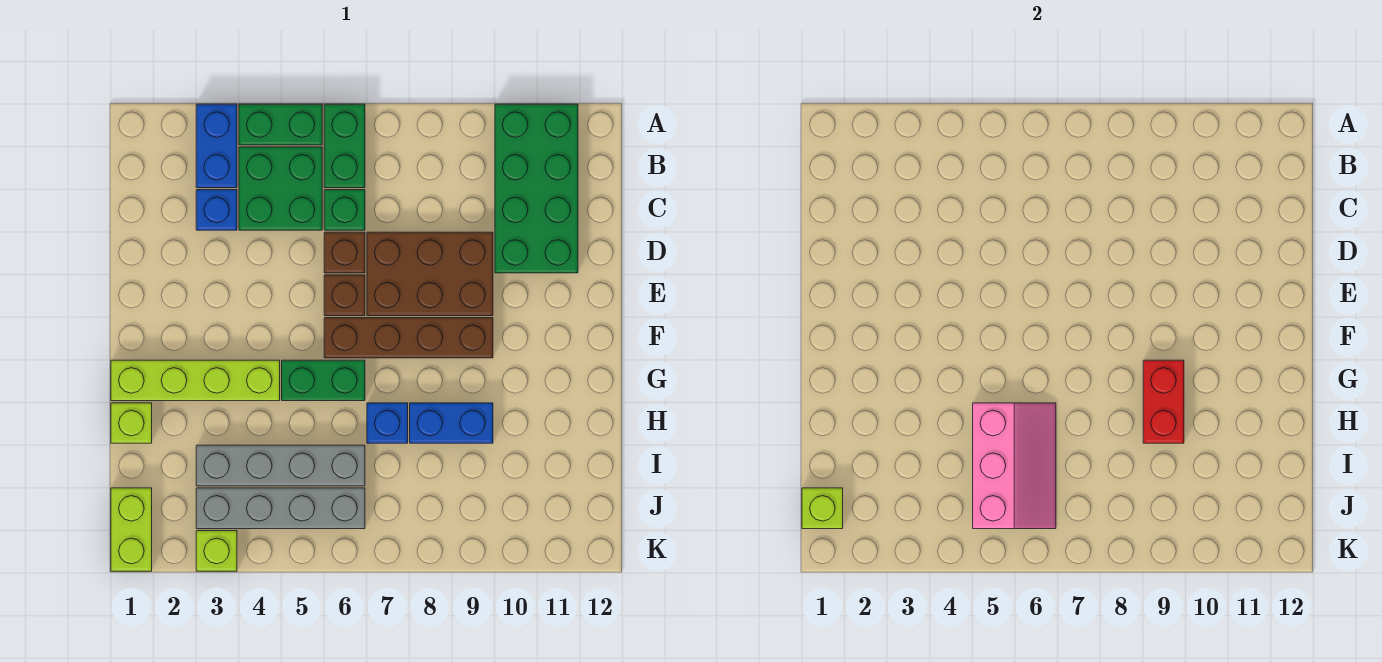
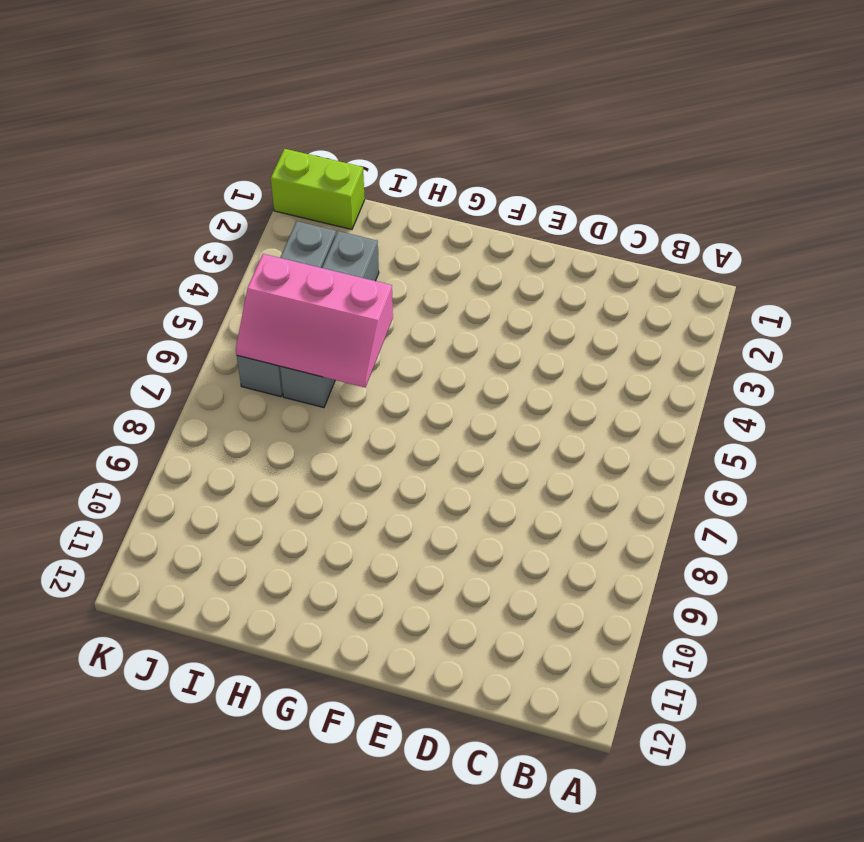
none -> blue 1x2 brick [196,104,237,188]
none -> green 1x2 brick [239,104,322,145]
none -> green 1x2 brick [324,104,365,188]

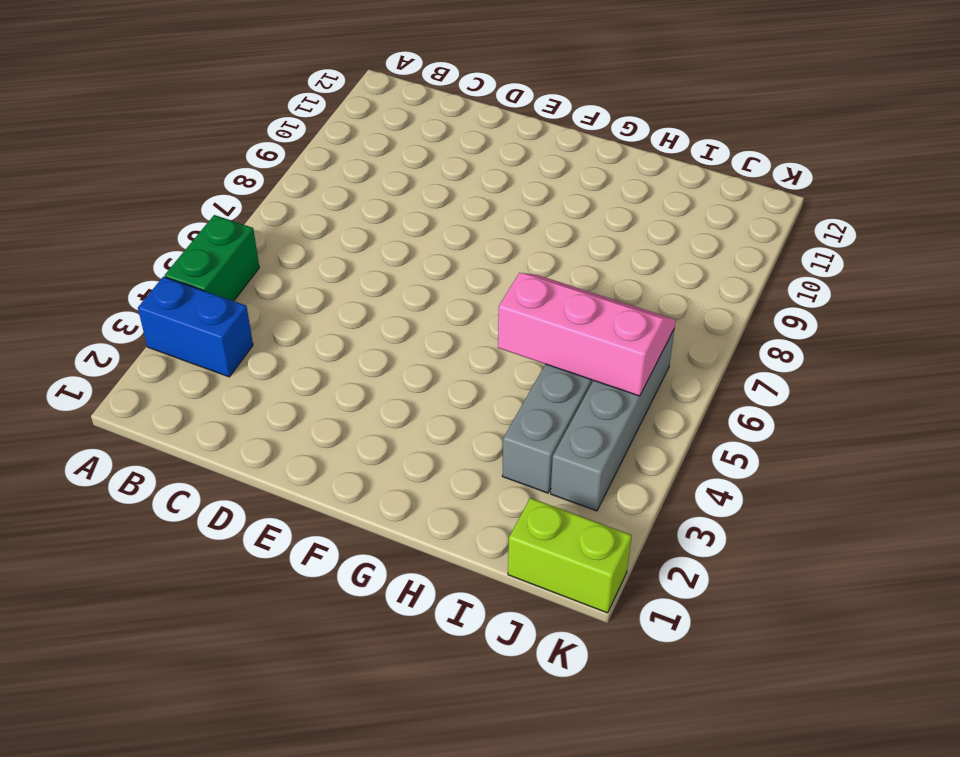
none -> green 1x2 brick [324,104,365,188]
none -> green 2x4 brick [495,104,578,273]
none -> green 2x2 brick [239,147,322,230]

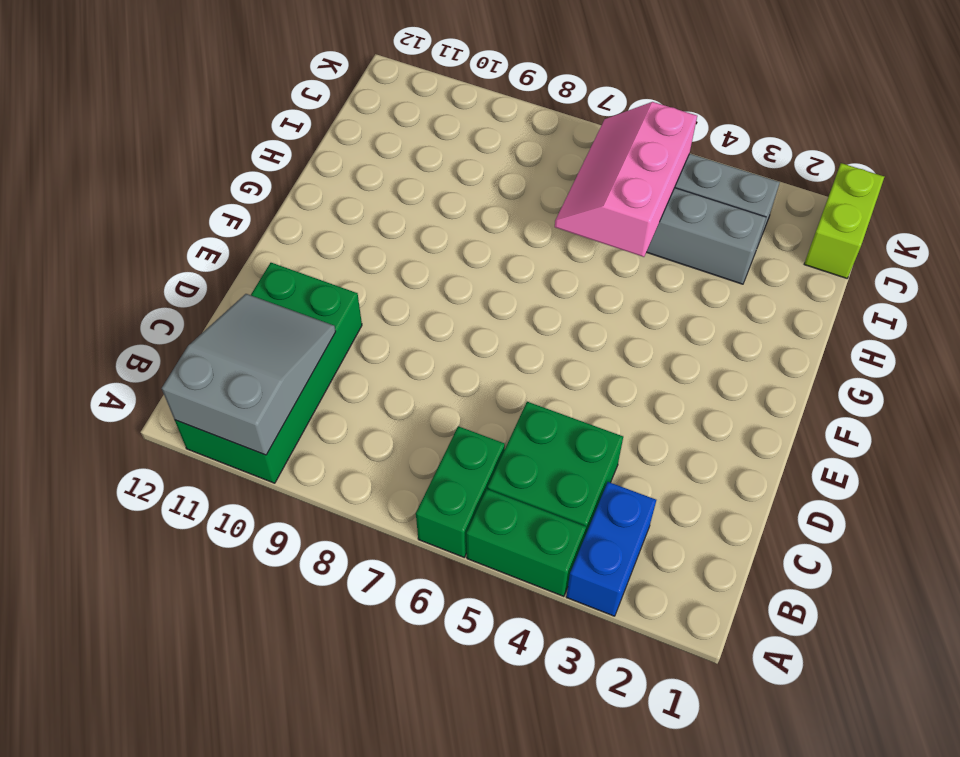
grey 2x3 slope [162,294,336,455] -> none
none -> blue 1x1 brick [196,190,237,230]
none -> green 1x1 brick [324,190,365,230]
none -> brown 1x1 brick [324,232,365,273]

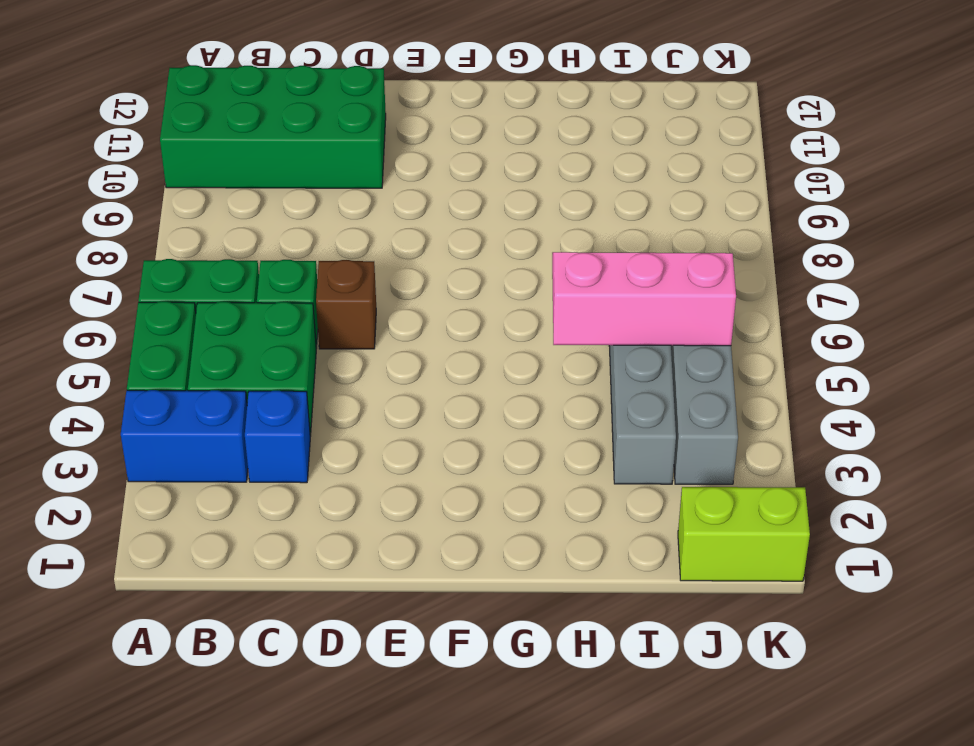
none -> brown 2x3 brick [367,232,493,316]
none -> brown 1x1 brick [324,275,365,316]
none -> brown 1x4 brick [324,318,493,358]

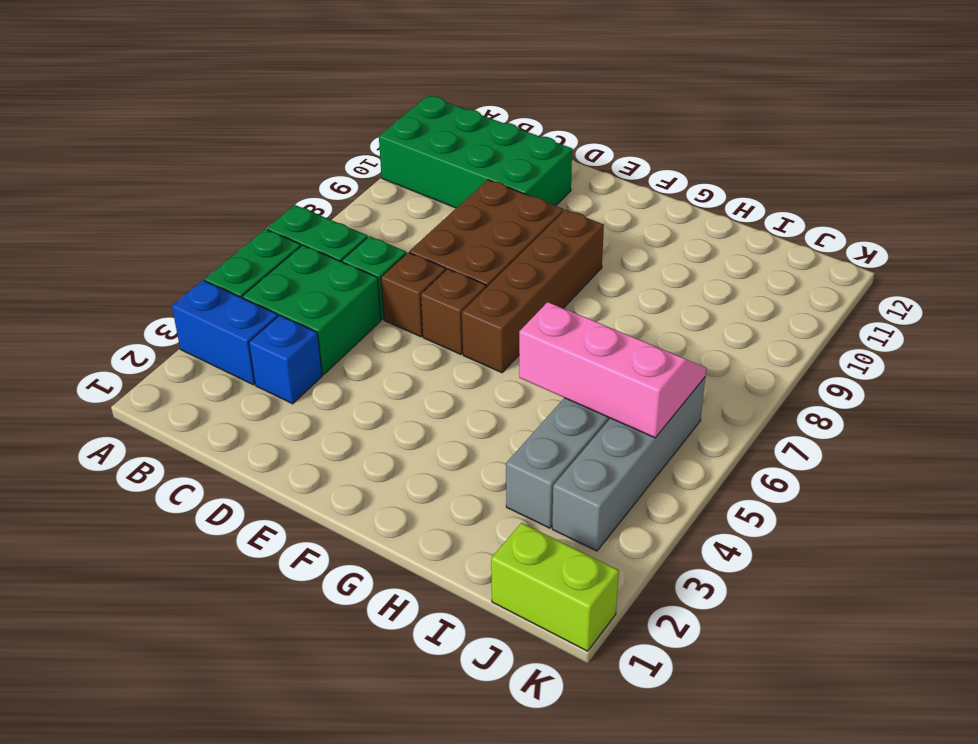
none -> lime 1x4 brick [111,360,280,401]
none -> green 1x2 brick [282,360,365,401]
none -> lime 1x1 brick [111,403,152,443]

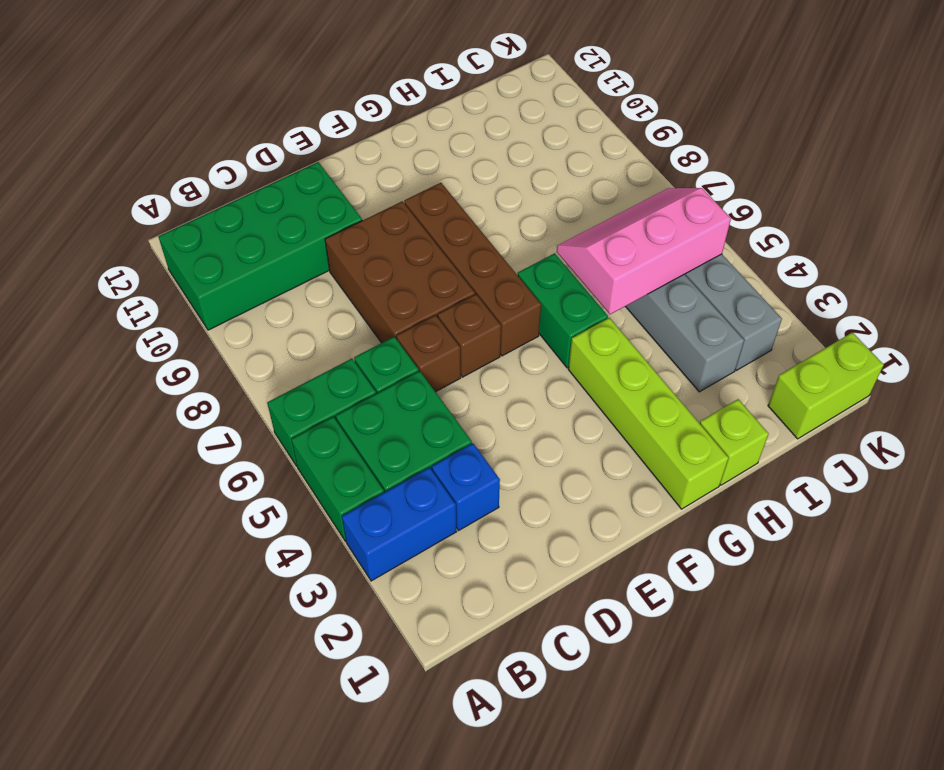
none -> blue 1x1 brick [367,403,408,443]
none -> blue 1x2 brick [410,403,493,443]
none -> lime 1x1 brick [196,531,237,571]

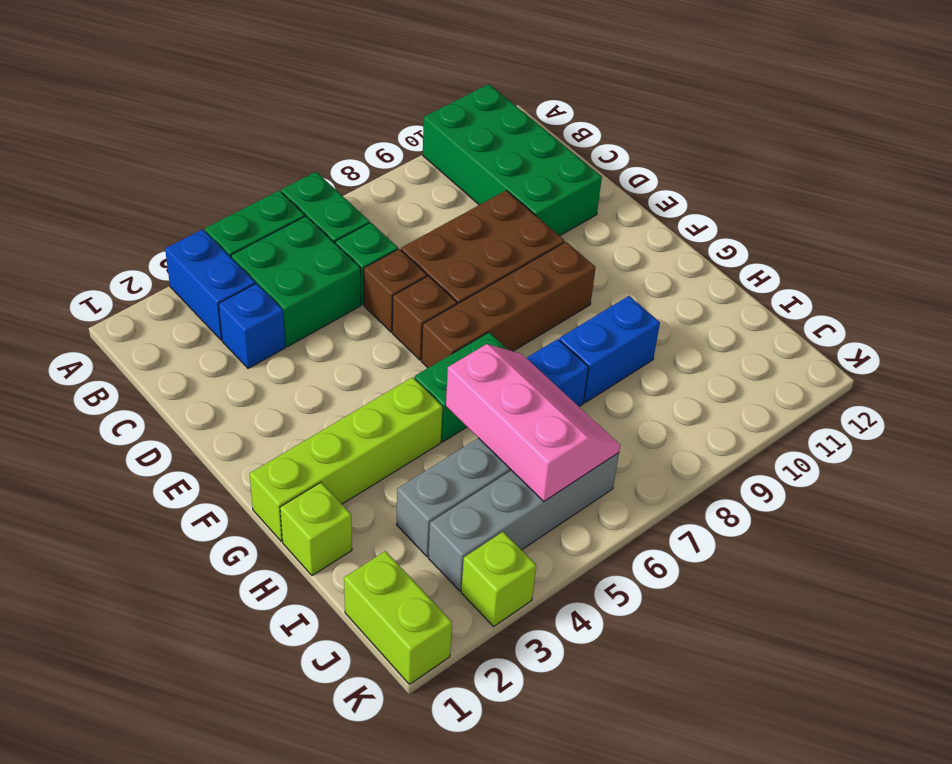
none -> red 1x2 brick [1143,360,1184,443]
none -> lime 1x1 brick [802,488,843,529]

